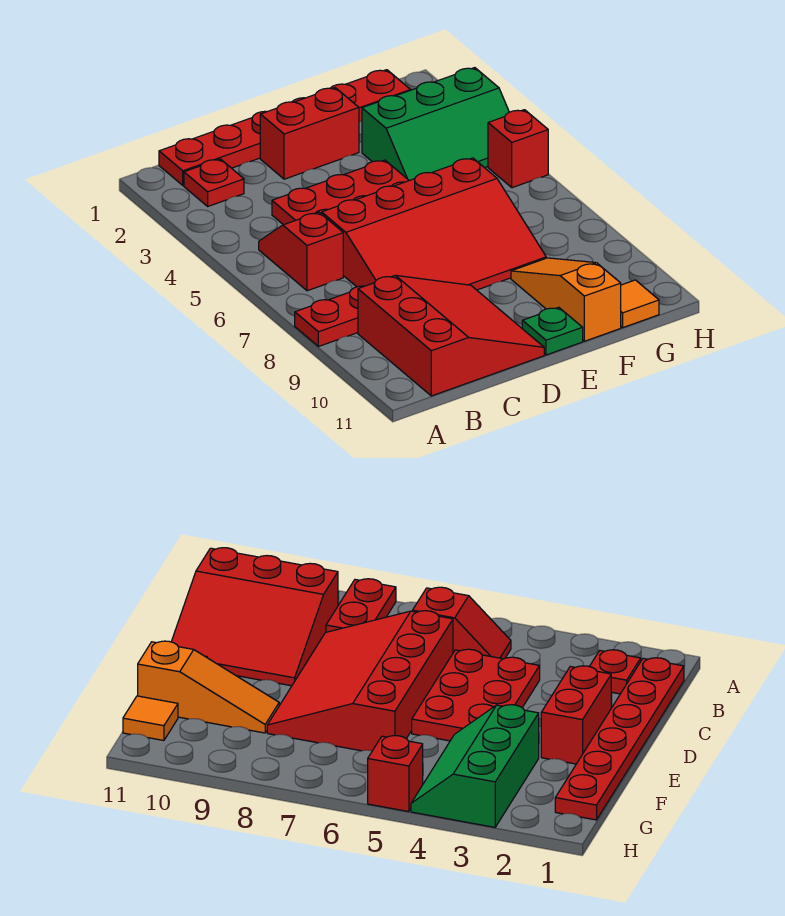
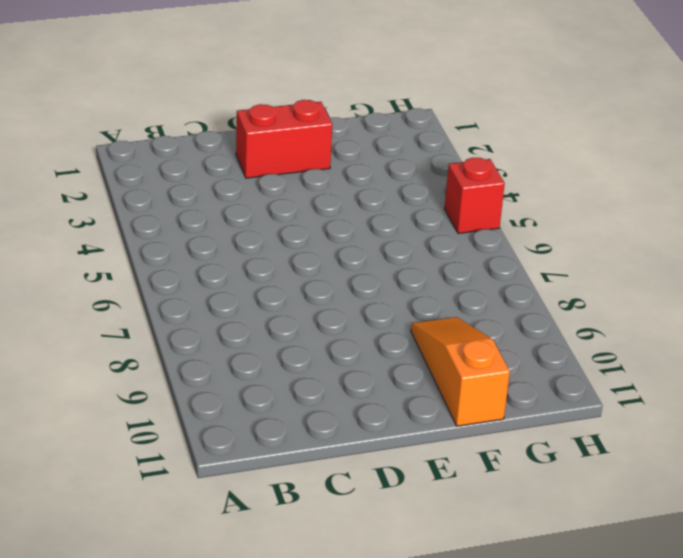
none -> red 1x2 plate [295,286,364,347]
none -> red 1x6 plate [159,70,410,185]
none -> red 1x1 plate [184,159,244,206]

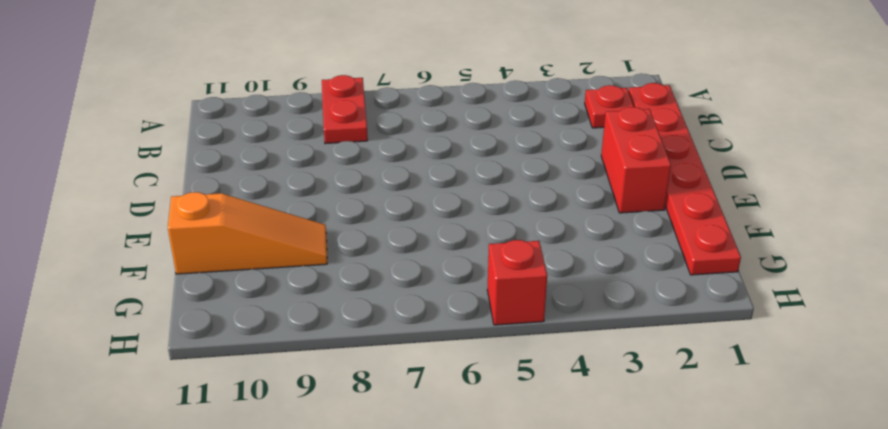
none -> red 1x2 slope [259,212,343,291]
none -> red 3x3 slope [358,275,544,396]
none -> red 2x3 plate [272,160,409,225]

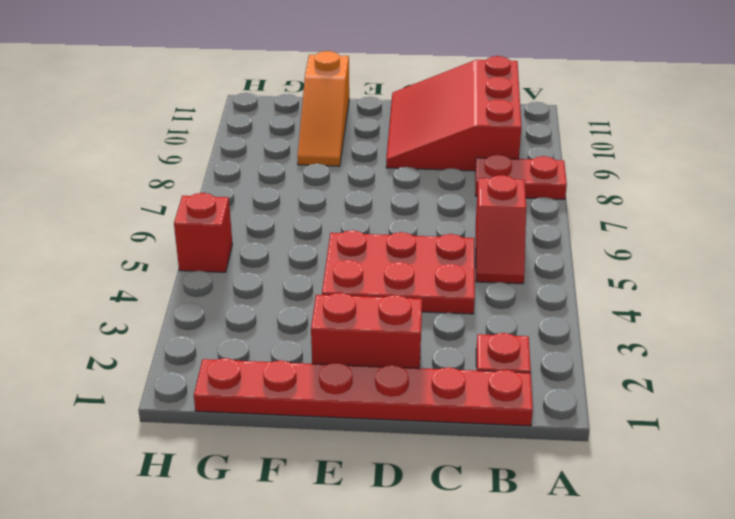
none -> red 3x4 slope [322,158,546,290]
none -> green 1x1 plate [522,307,583,355]
none -> green 2x3 slope [362,68,509,181]

